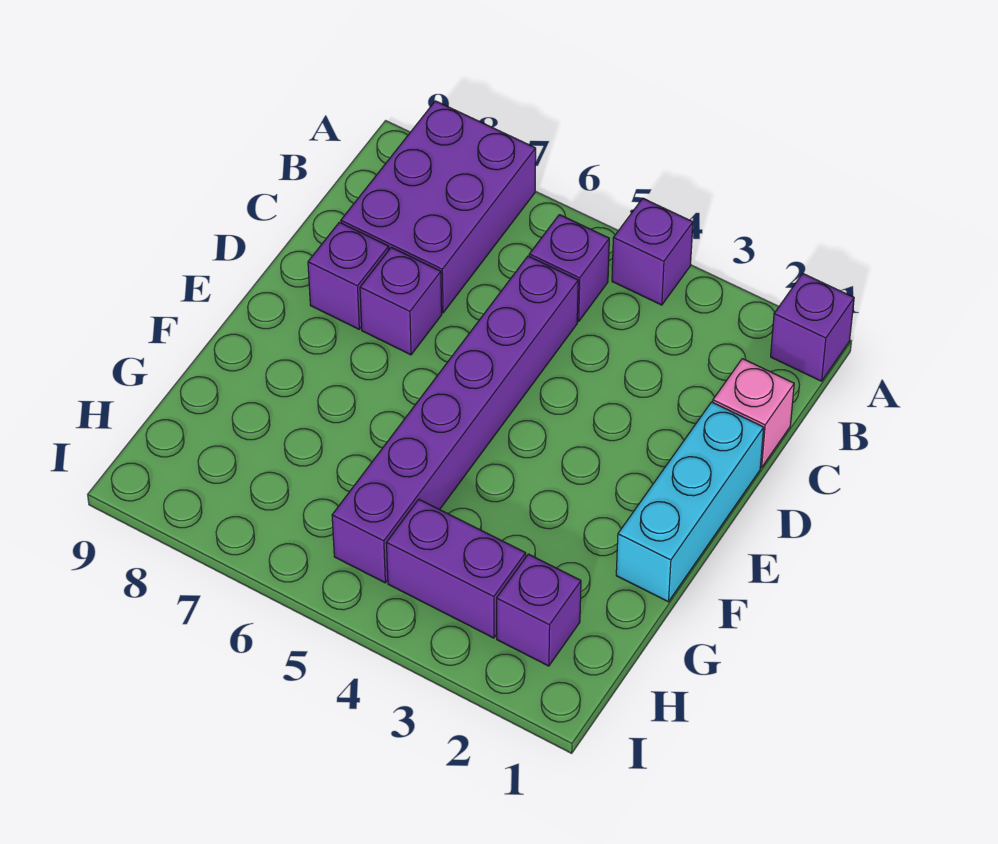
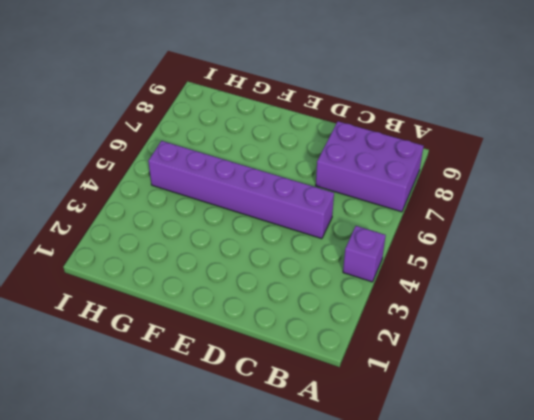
none -> purple 1x1 brick [771,274,854,381]
none -> purple 1x1 brick [529,215,609,321]

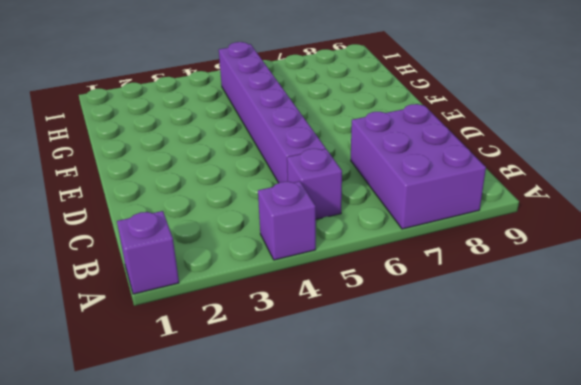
none -> pink 1x1 brick [713,359,794,468]
none -> cyan 1x3 brick [616,402,764,602]

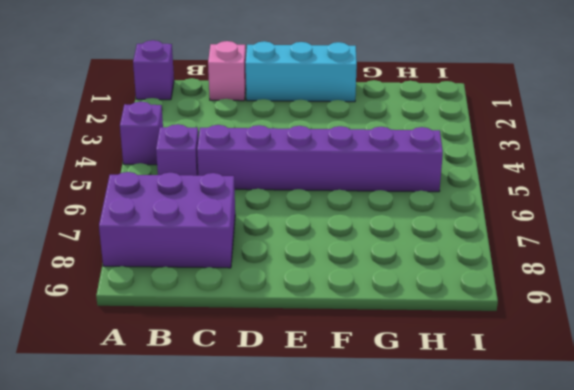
none -> purple 1x1 brick [360,247,442,355]
none -> purple 1x1 brick [308,222,389,329]

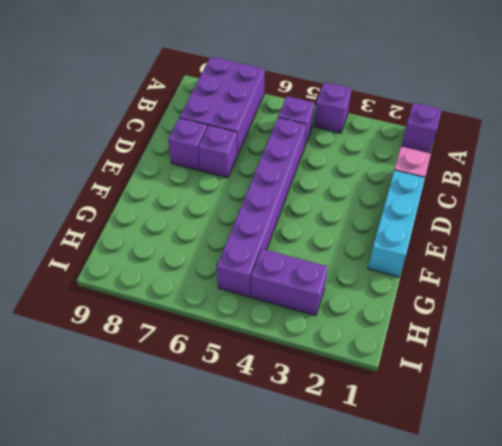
none -> purple 1x1 brick [497,554,581,666]

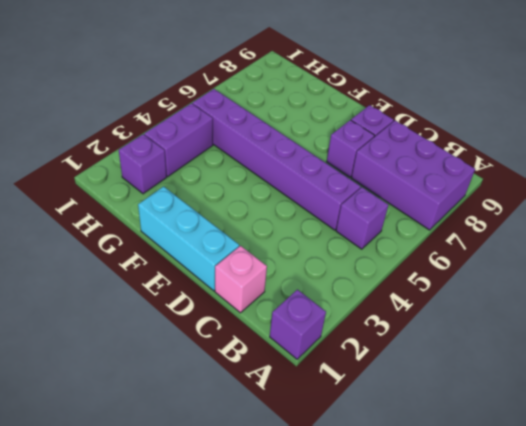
none -> purple 1x1 brick [612,199,693,305]

